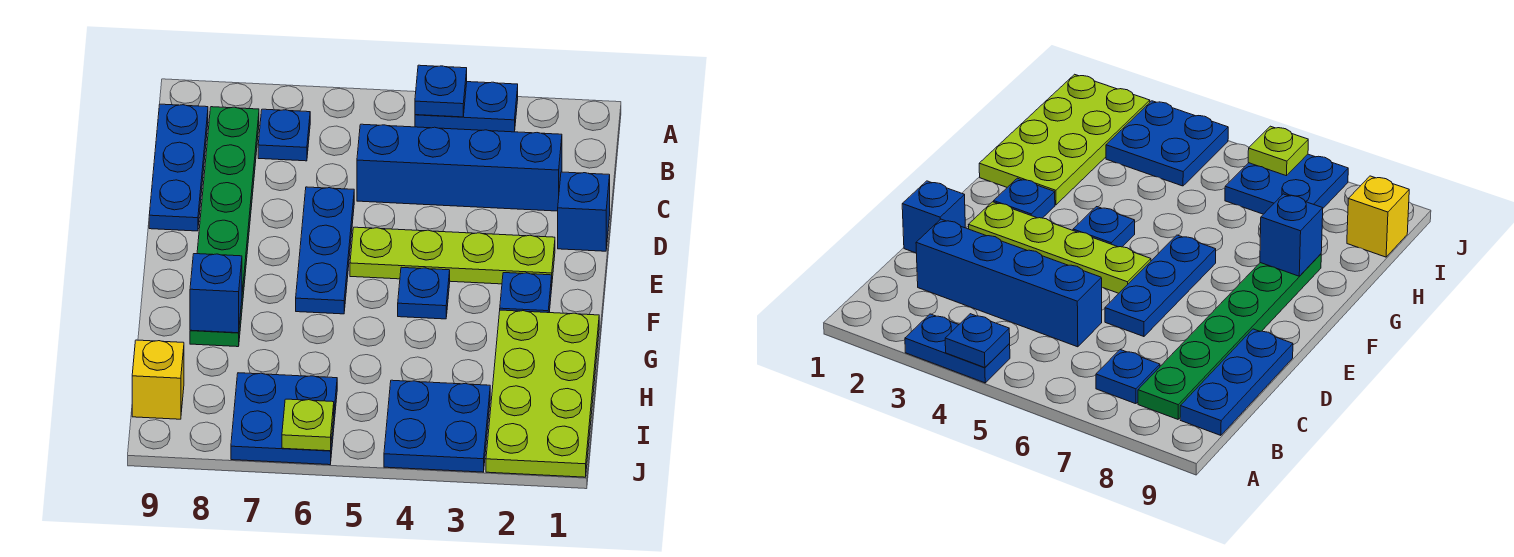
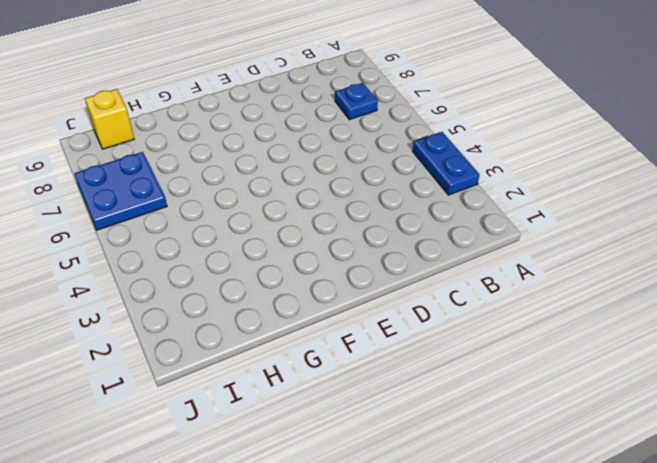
none -> green 1x6 plate [190,107,259,347]
none -> blue 1x3 plate [149,104,208,231]
none -> blue 1x4 brick [357,124,562,211]

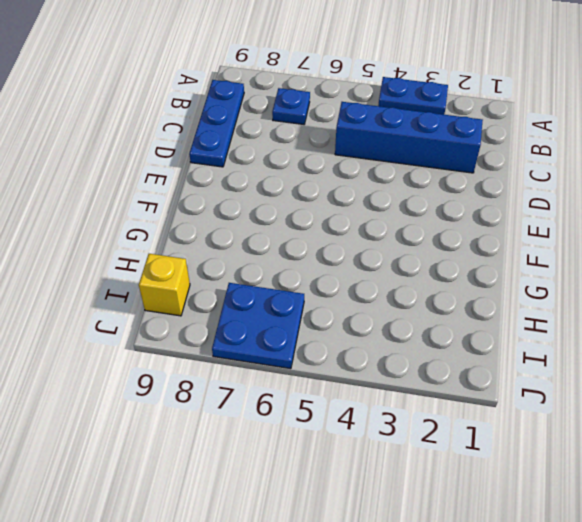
none -> green 1x6 plate [190,107,259,347]
none -> blue 1x1 brick [558,172,610,251]
none -> blue 1x3 plate [296,187,354,314]

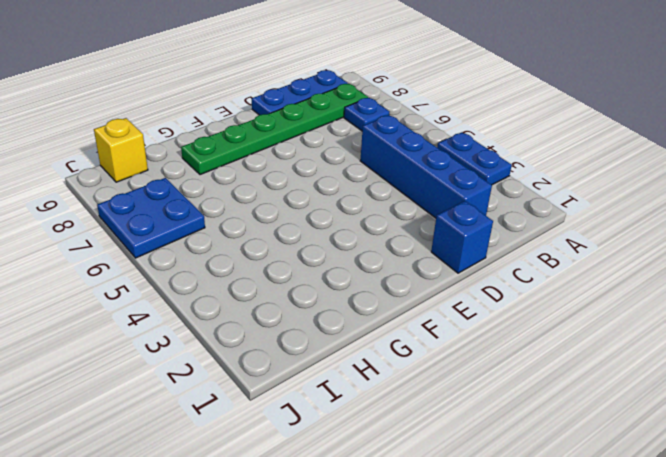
none -> blue 1x3 plate [296,187,354,314]
none -> lime 1x4 plate [350,227,555,284]
none -> blue 1x1 plate [500,273,552,313]

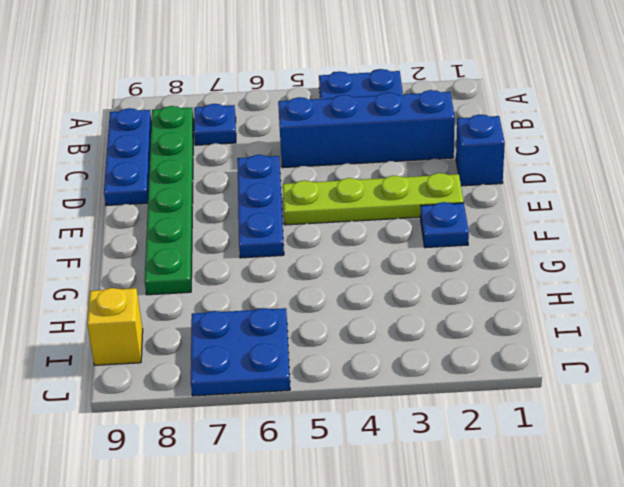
none -> blue 1x1 plate [398,267,450,319]
none -> lime 2x4 plate [486,310,599,477]
none -> blue 2x2 plate [384,380,490,472]

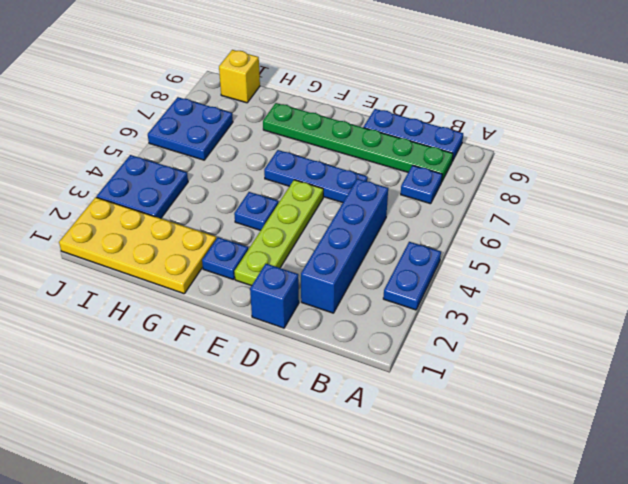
yellow 2x4 plate [59,197,216,294] -> lime 2x4 plate [486,310,599,477]
none -> blue 1x1 plate [415,65,467,117]
none -> blue 1x1 brick [190,254,242,333]
none -> lime 1x1 plate [282,399,334,451]

